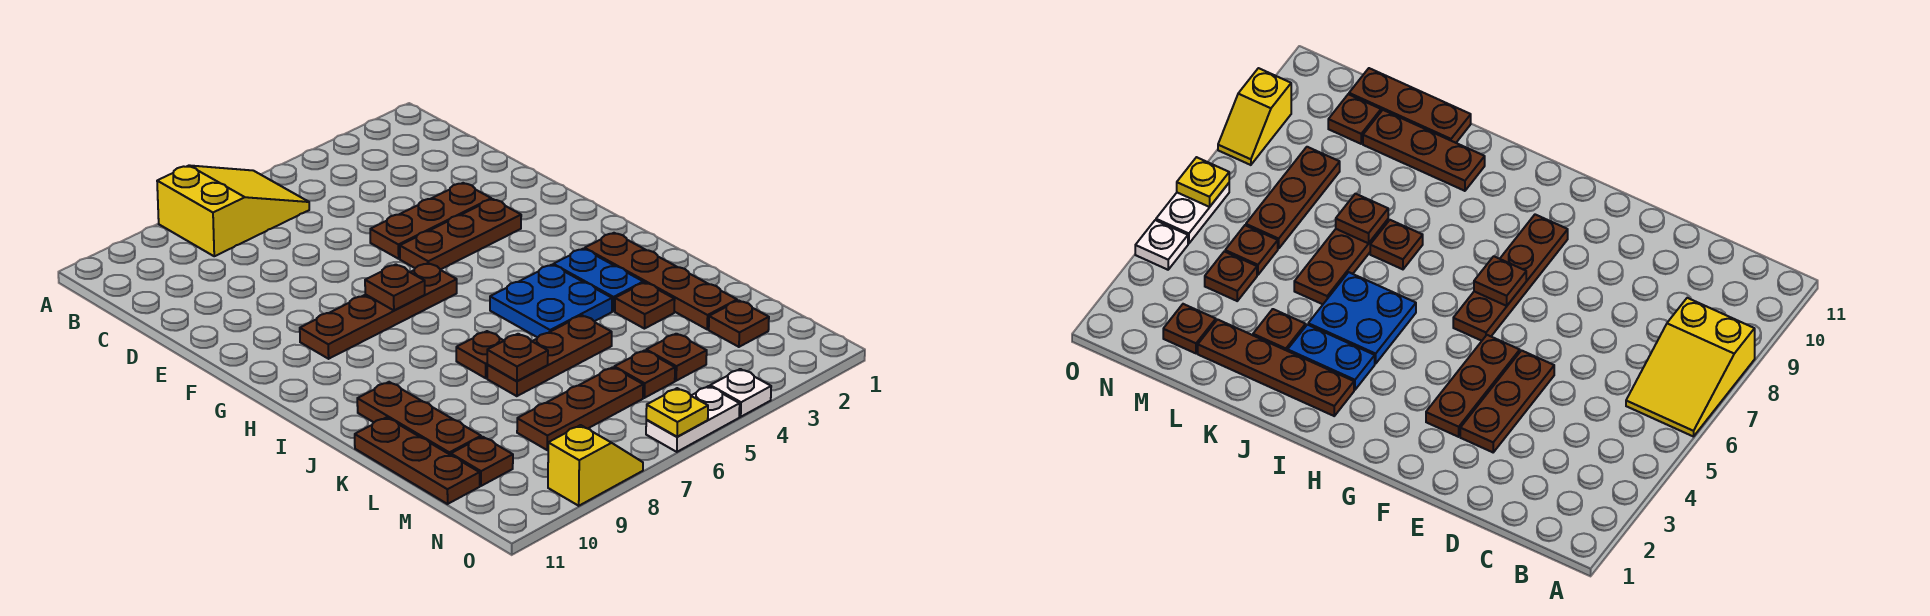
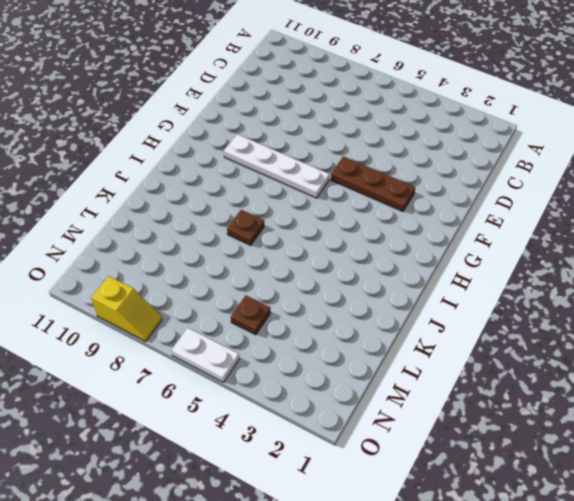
white 1x4 plate [224,134,329,198] -> brown 1x4 plate [300,263,457,359]
none -> yellow 2x3 slope [157,165,309,256]
none -> brown 1x3 plate [370,183,491,259]
none -> brown 1x4 plate [585,233,737,329]

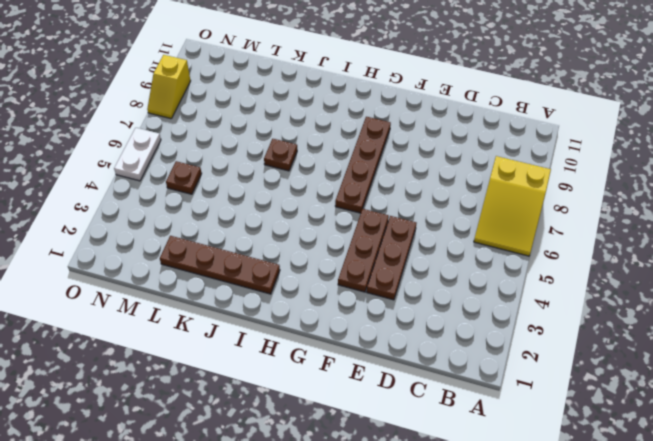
none -> blue 1x2 plate [553,249,643,311]
none -> blue 2x2 plate [490,265,612,338]
none -> brown 1x3 plate [357,382,481,455]

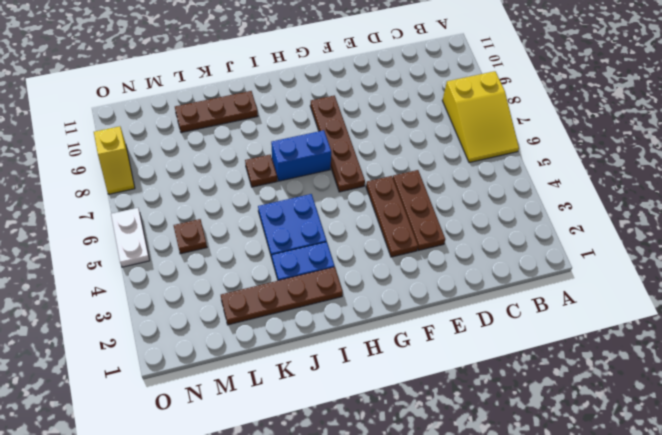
blue 1x2 brick [271,130,331,181] -> none
none -> brown 1x1 plate [615,282,675,329]
none -> brown 1x3 plate [487,315,612,396]
none -> brown 1x3 plate [355,417,480,504]

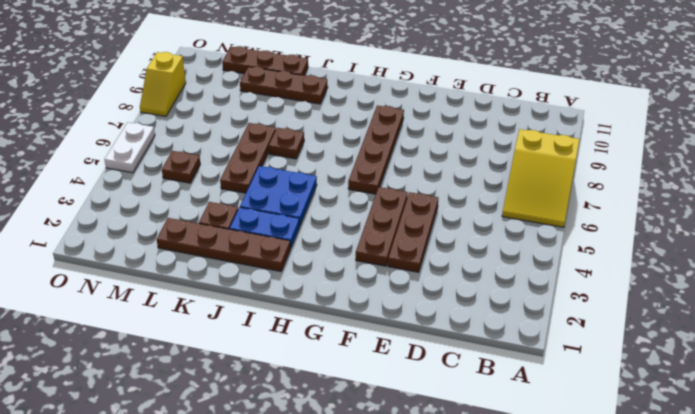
none -> brown 1x1 plate [709,300,769,347]
none -> brown 1x1 plate [646,334,707,381]
none -> brown 1x3 plate [517,367,643,450]

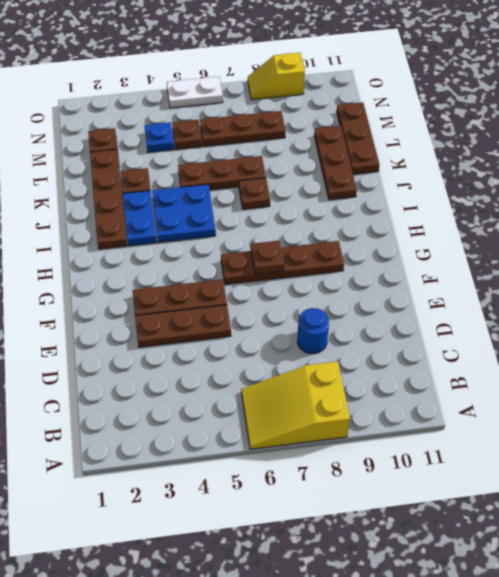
blue 1x1 round brick [297,308,329,354] -> none
blue 1x1 plate [144,122,174,152] -> brown 1x1 plate [646,334,707,381]
none -> brown 1x1 plate [451,437,513,486]
none -> white 1x1 plate [710,369,771,417]
none -> brown 1x1 plate [487,334,548,381]

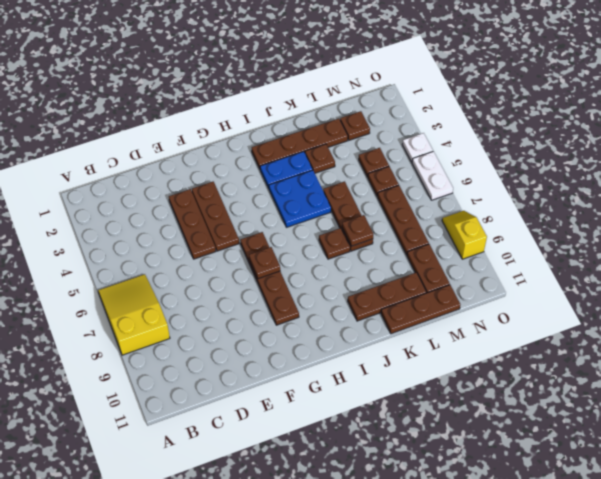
brown 1x2 plate [407,244,450,293] -> brown 1x1 plate [451,437,513,486]
none -> yellow 1x1 plate [646,388,708,437]

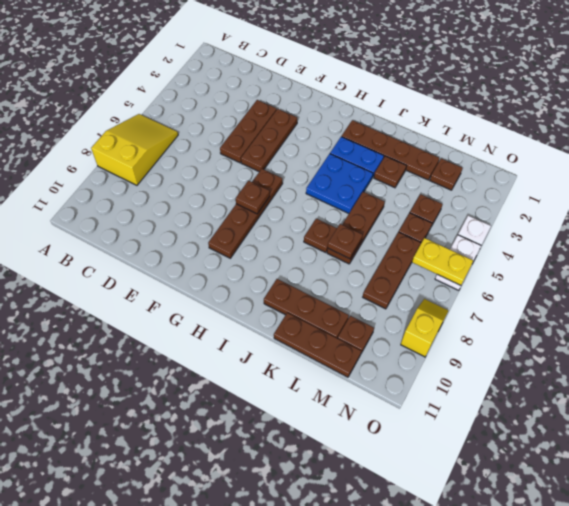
yellow 1x2 plate [412,238,473,285] -> yellow 1x1 plate [646,388,708,437]

